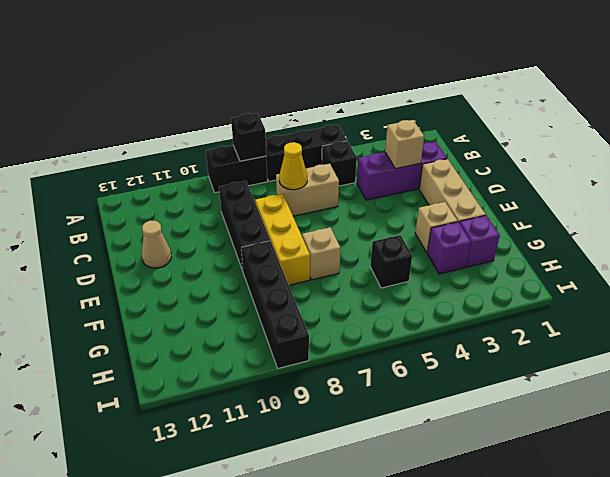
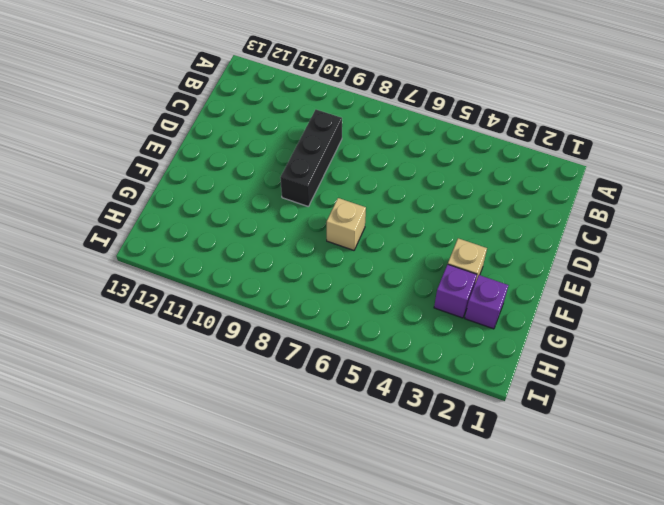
none -> black 1x3 brick [266,125,347,181]
none -> black 1x2 brick [206,145,267,193]
none -> black 1x1 brick [322,141,357,186]

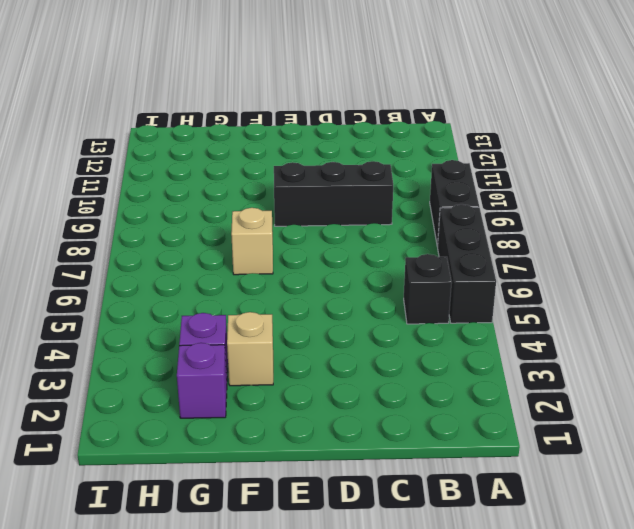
none -> purple 1x3 brick [357,142,447,200]
none -> tan 1x2 brick [276,164,339,216]
none -> tan 1x3 brick [419,159,486,222]

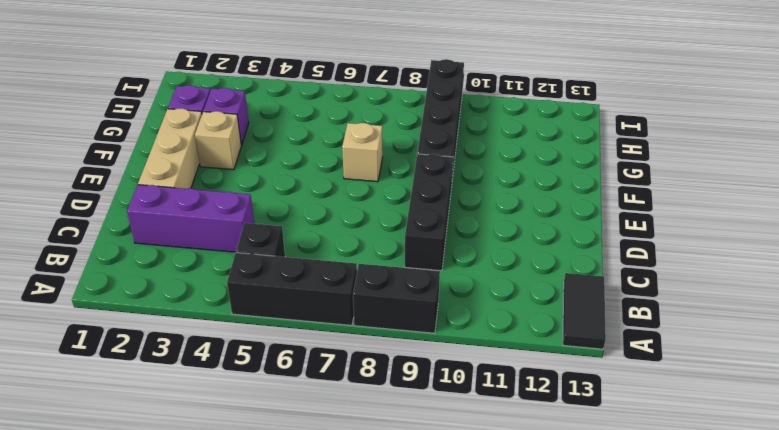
black 1x2 tile [563,273,606,349] -> none
none -> tan 1x2 brick [276,164,339,216]
none -> yellow 1x3 brick [255,194,310,285]
none -> tan 1x1 cone [142,221,171,268]

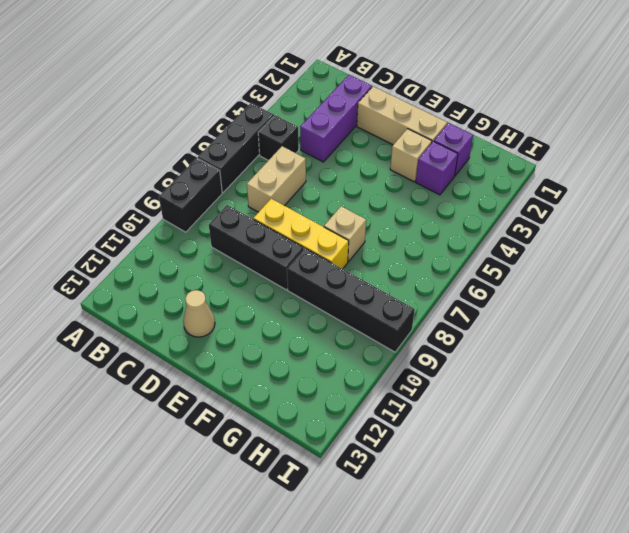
none -> black 1x1 brick [370,235,412,288]
none -> black 1x1 brick [231,113,266,161]
none -> tan 1x1 brick [385,120,424,169]

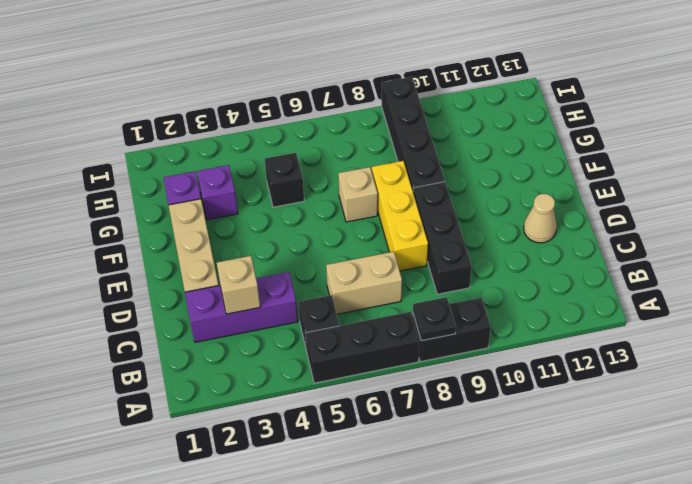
black 1x1 plate [413,297,456,341] -> black 1x1 brick [231,113,266,161]
none -> tan 1x1 brick [415,202,457,252]
none -> yellow 1x1 cone [279,142,307,190]

